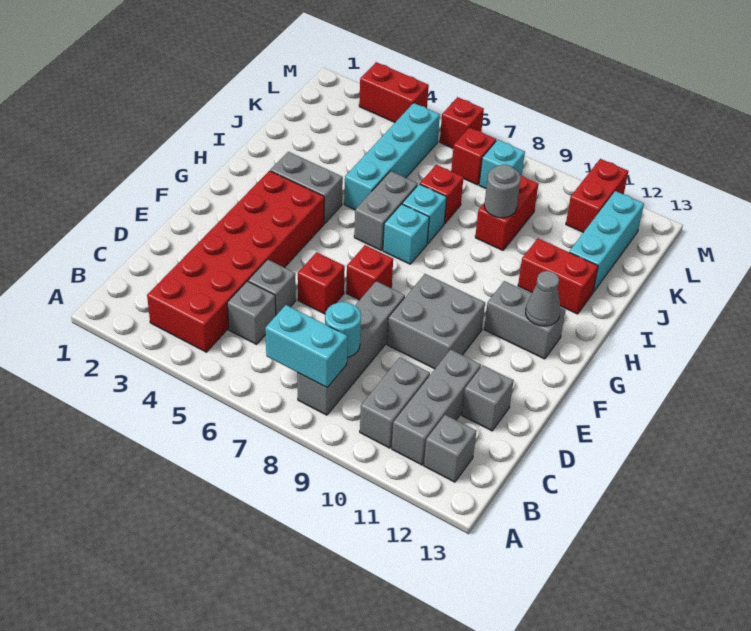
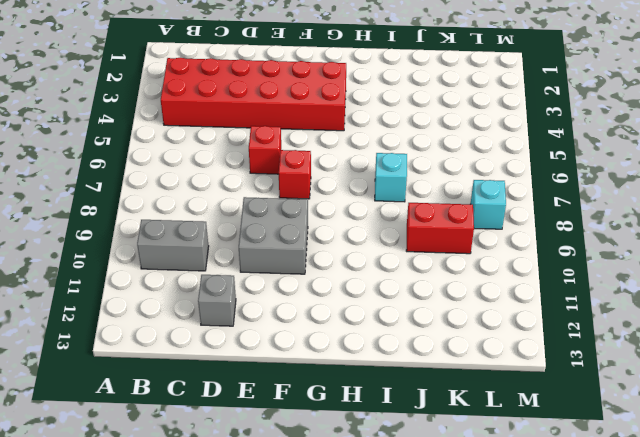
none -> grey 1x4 brick [297,281,405,415]
none -> grey 1x3 brick [392,349,481,465]
none -> grey 1x1 brick [424,415,476,482]
none -> grey 1x1 brick [227,281,276,344]

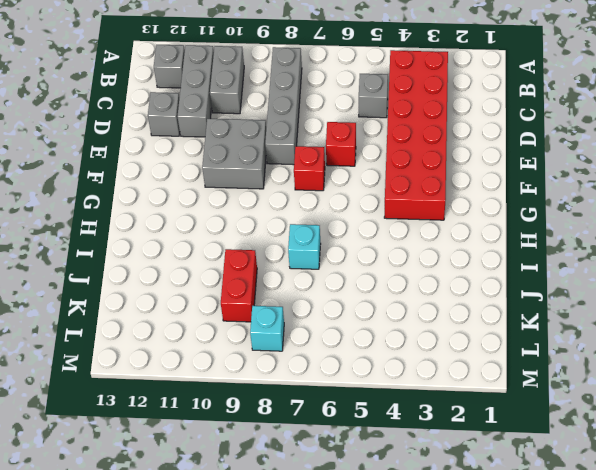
none -> grey 1x1 brick [248,259,296,315]
none -> grey 1x2 brick [484,281,566,359]
none -> grey 1x2 brick [270,152,343,224]
none -> grey 1x2 brick [354,171,418,251]

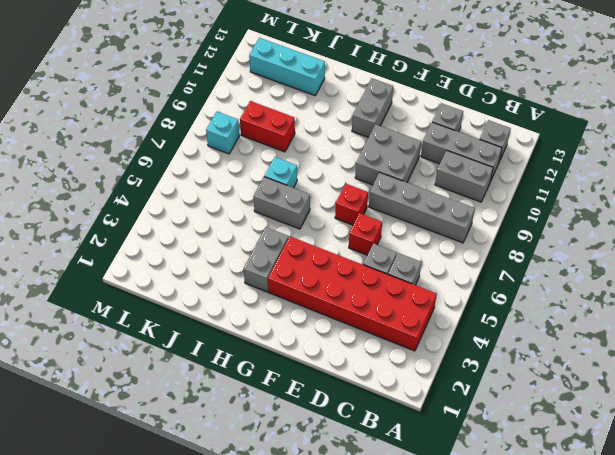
none -> cyan 1x1 brick [383,204,429,264]
none -> cyan 1x4 brick [344,103,440,209]
none -> red 1x2 brick [518,238,598,314]
none -> red 1x1 brick [420,165,464,224]

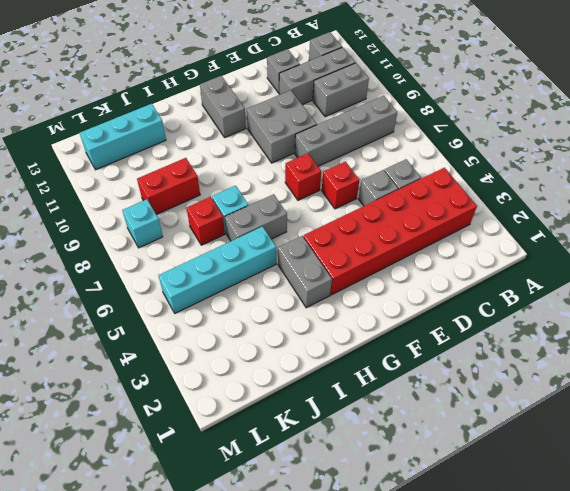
none -> cyan 1x1 brick [383,204,429,264]
none -> red 1x2 brick [518,238,598,314]
none -> red 1x1 brick [451,127,496,185]
none -> red 1x2 brick [566,159,628,232]

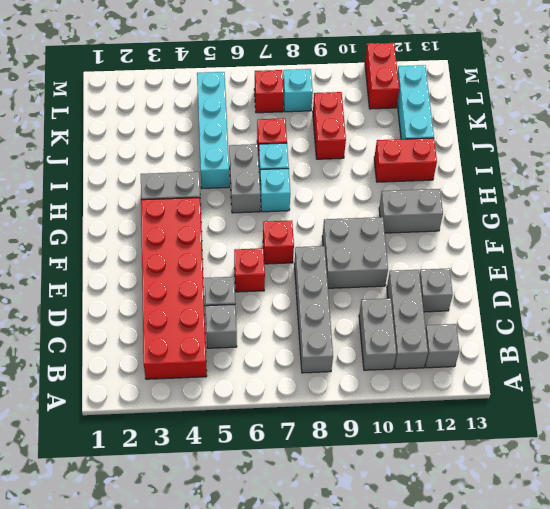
none -> red 1x2 brick [359,62,429,122]
none -> red 1x1 brick [440,97,484,148]
none -> cyan 1x2 brick [265,305,348,387]
none -> cyan 1x1 round brick [325,302,361,357]

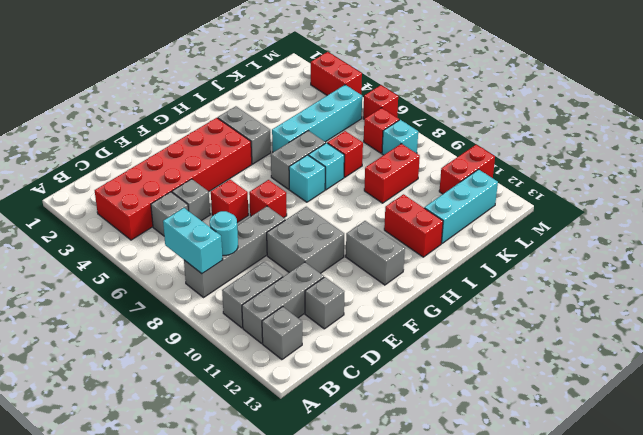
none -> grey 1x1 cone [526,271,560,326]
none -> grey 1x1 round brick [484,164,521,218]

